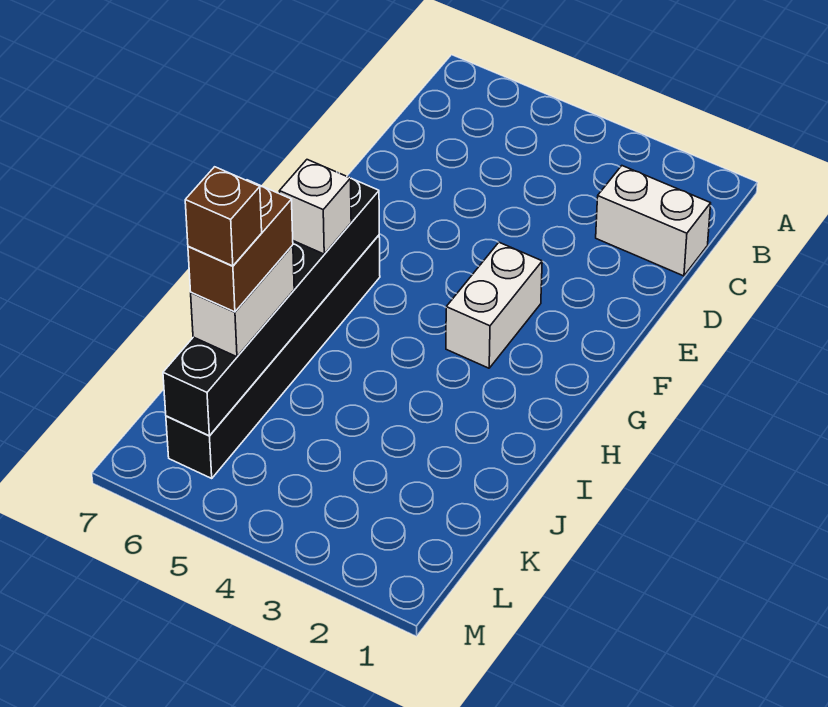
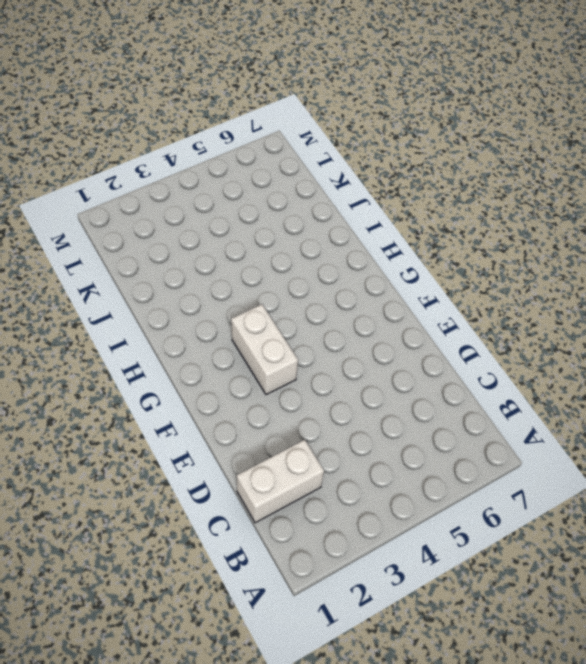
none -> black 1x6 brick [166,235,380,478]
none -> black 1x6 brick [163,179,379,436]

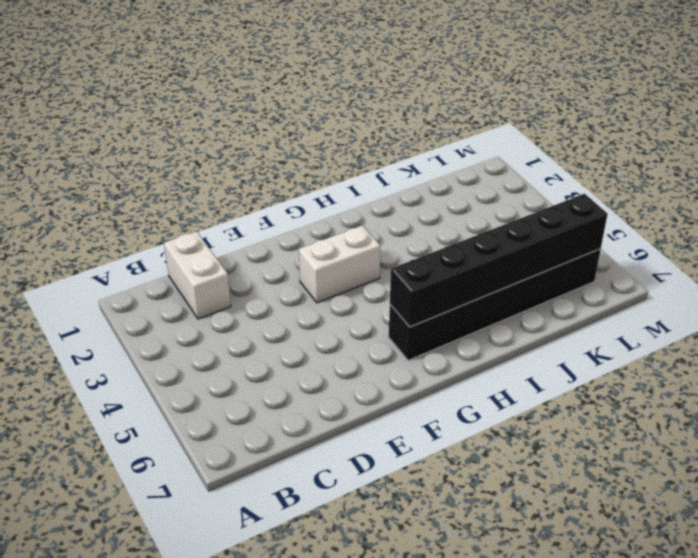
none -> white 1x1 brick [280,160,351,254]
none -> white 1x2 brick [191,245,294,357]

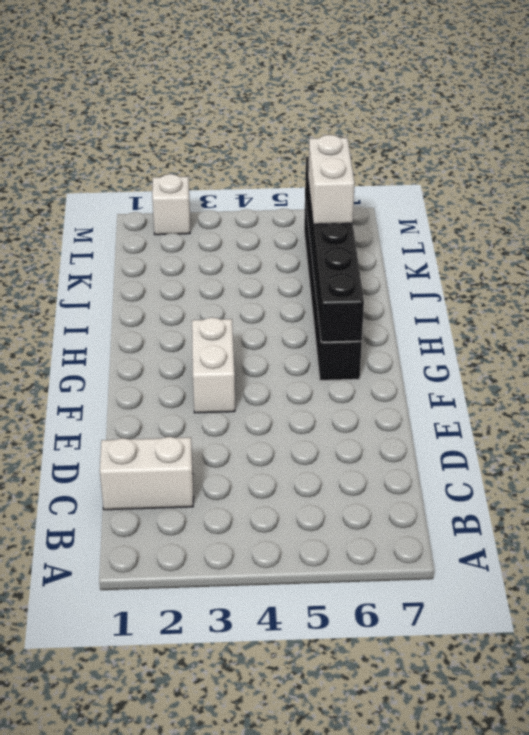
white 1x1 brick [152,174,190,235] -> white 1x1 brick moved to [280,160,351,254]
none -> brown 1x2 brick [188,180,293,312]
none -> brown 1x1 brick [185,167,262,266]

